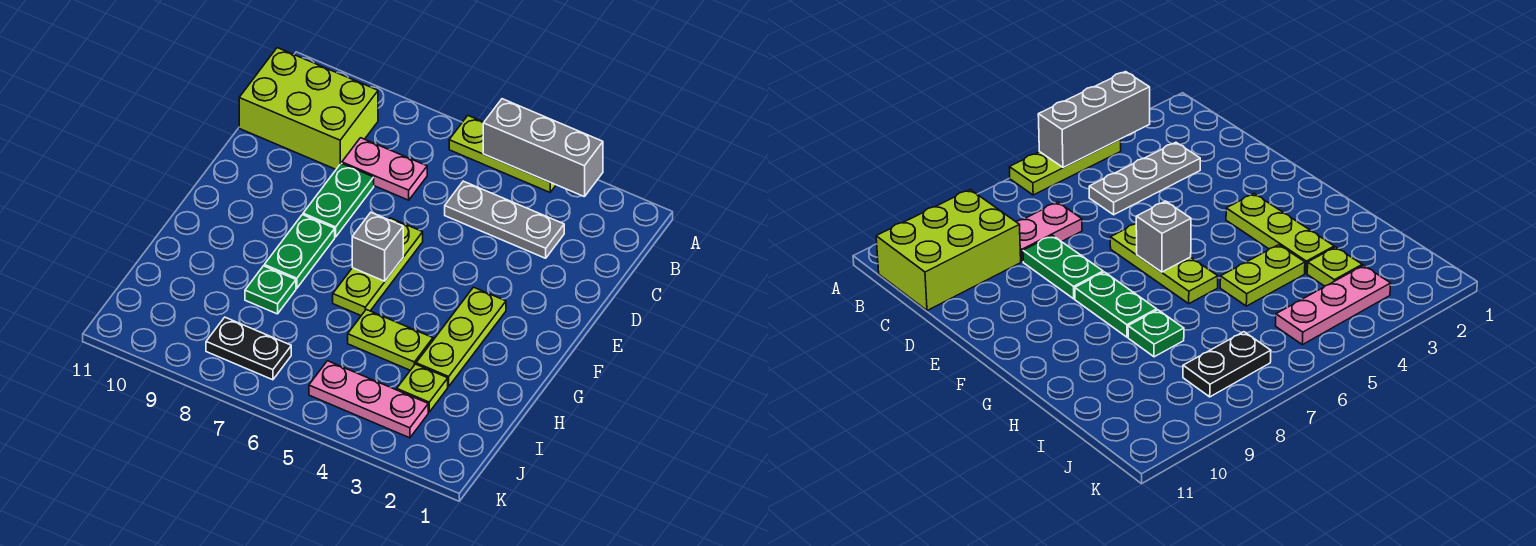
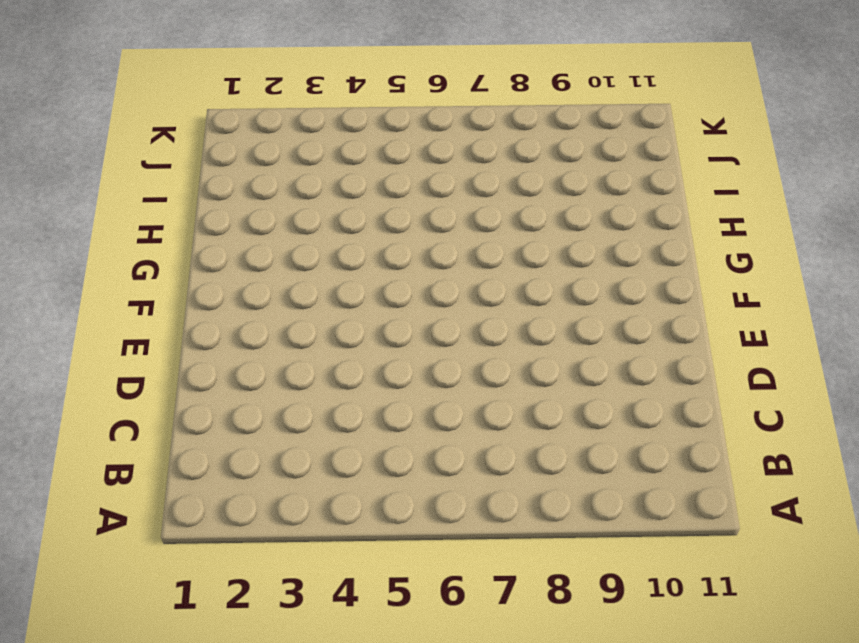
none -> lime 1x3 plate [449,116,556,192]
none -> lime 2x3 brick [239,48,378,169]
none -> grey 1x3 plate [445,181,564,258]

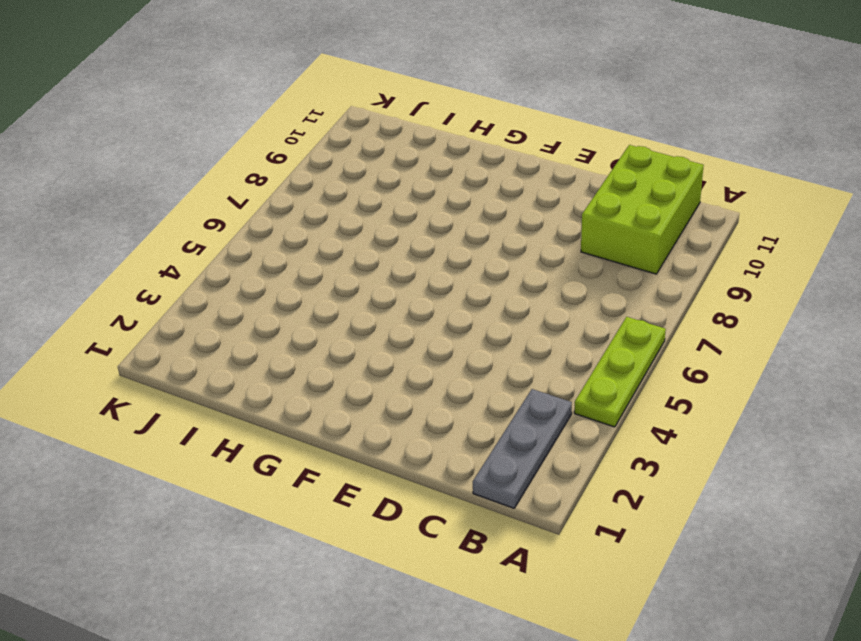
grey 1x3 plate [473,389,572,508] -> grey 1x3 plate moved to [445,181,564,258]
none -> pink 1x2 plate [342,138,427,200]
none -> green 1x2 plate [303,163,374,237]
none -> lime 1x3 plate [333,218,423,315]

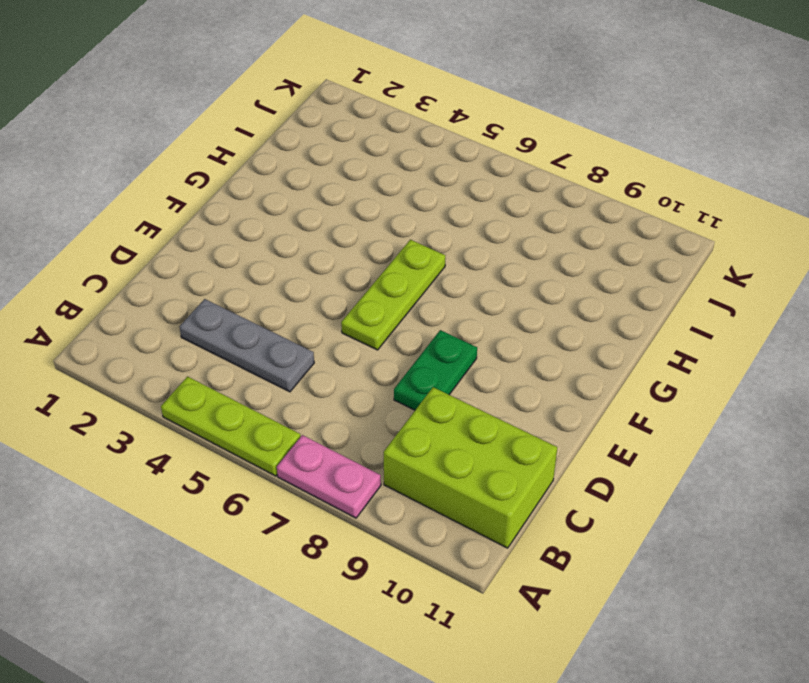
pink 1x2 plate [277,435,381,518] -> pink 1x2 plate moved to [342,138,427,200]
none -> lime 1x3 plate [416,287,506,387]
none -> green 1x2 plate [264,215,335,288]
none -> lime 1x2 plate [348,309,433,370]

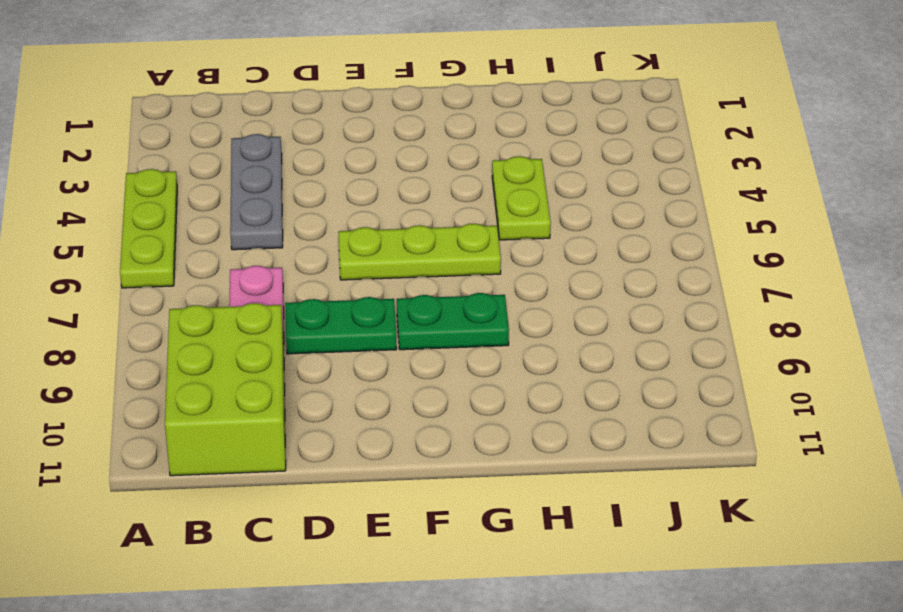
none -> lime 1x3 plate [416,287,506,387]
none -> green 1x1 plate [245,266,296,314]
none -> lime 1x1 plate [397,364,448,412]

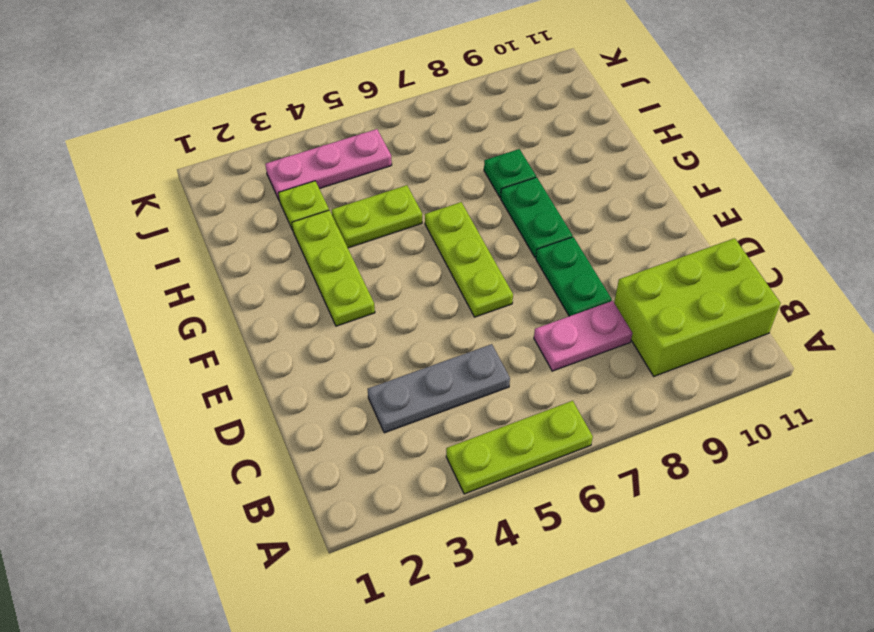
none -> black 1x2 plate [206,317,291,380]
none -> grey 1x3 brick [483,99,603,197]
none -> grey 1x1 brick [352,213,403,281]

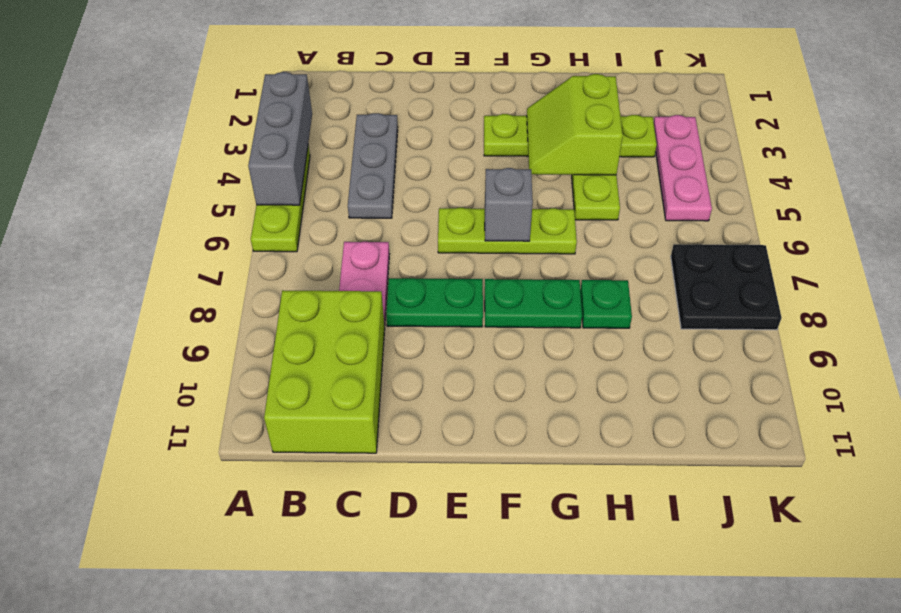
lime 2x2 slope [527,74,623,175] -> none
black 2x2 plate [671,244,782,330] -> black 1x2 plate [206,317,291,380]

